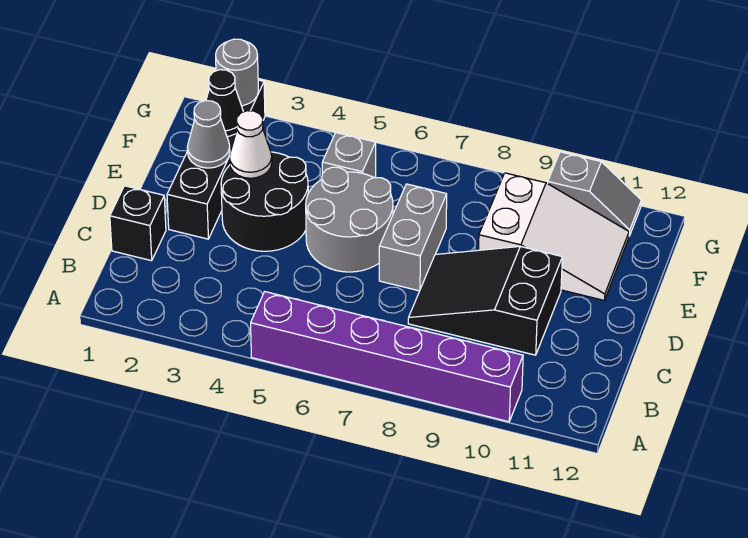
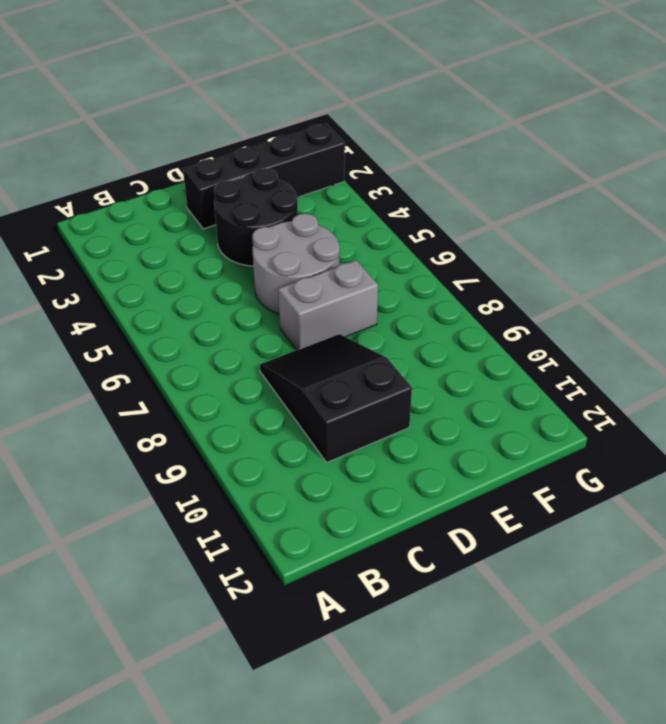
none -> purple 1x6 brick [251,292,523,422]
none -> black 1x1 brick [110,186,166,261]
none -> white 2x3 slope [479,173,629,300]

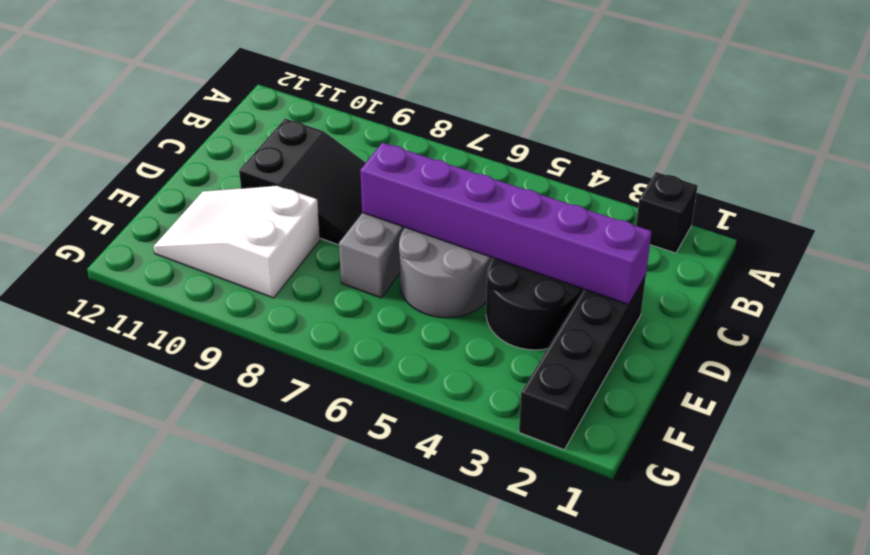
black 1x1 brick [636,172,698,253] -> black 1x1 brick moved to [110,186,166,261]
purple 1x6 brick [360,143,652,304] -> purple 1x6 brick moved to [251,292,523,422]
none -> grey 1x1 brick [322,133,376,178]
none -> grey 1x2 slope [548,152,641,236]
none -> grey 1x1 cone [187,101,230,168]

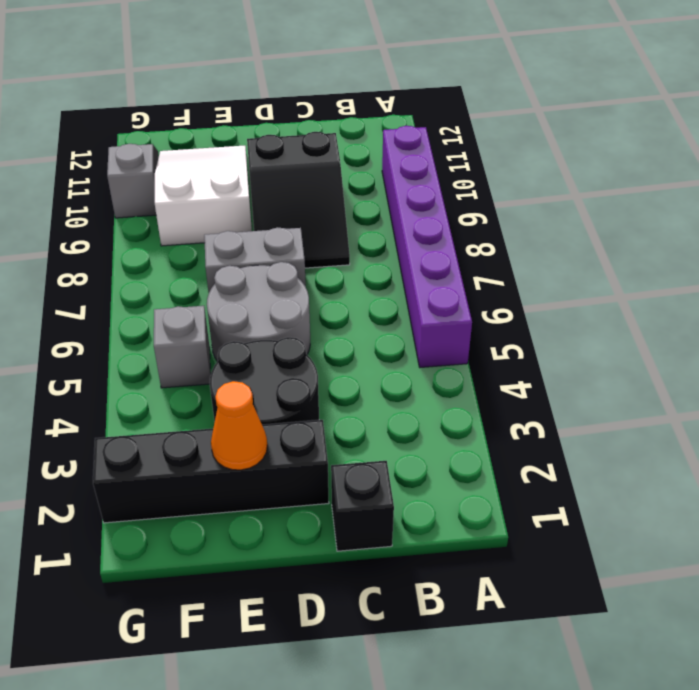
orange 1x1 cone [211,381,267,470] -> grey 1x1 cone [187,101,230,168]
none -> white 1x1 cone [229,111,272,178]
none -> black 1x1 cone [206,70,243,136]
none -> grey 1x1 round brick [216,39,258,106]

